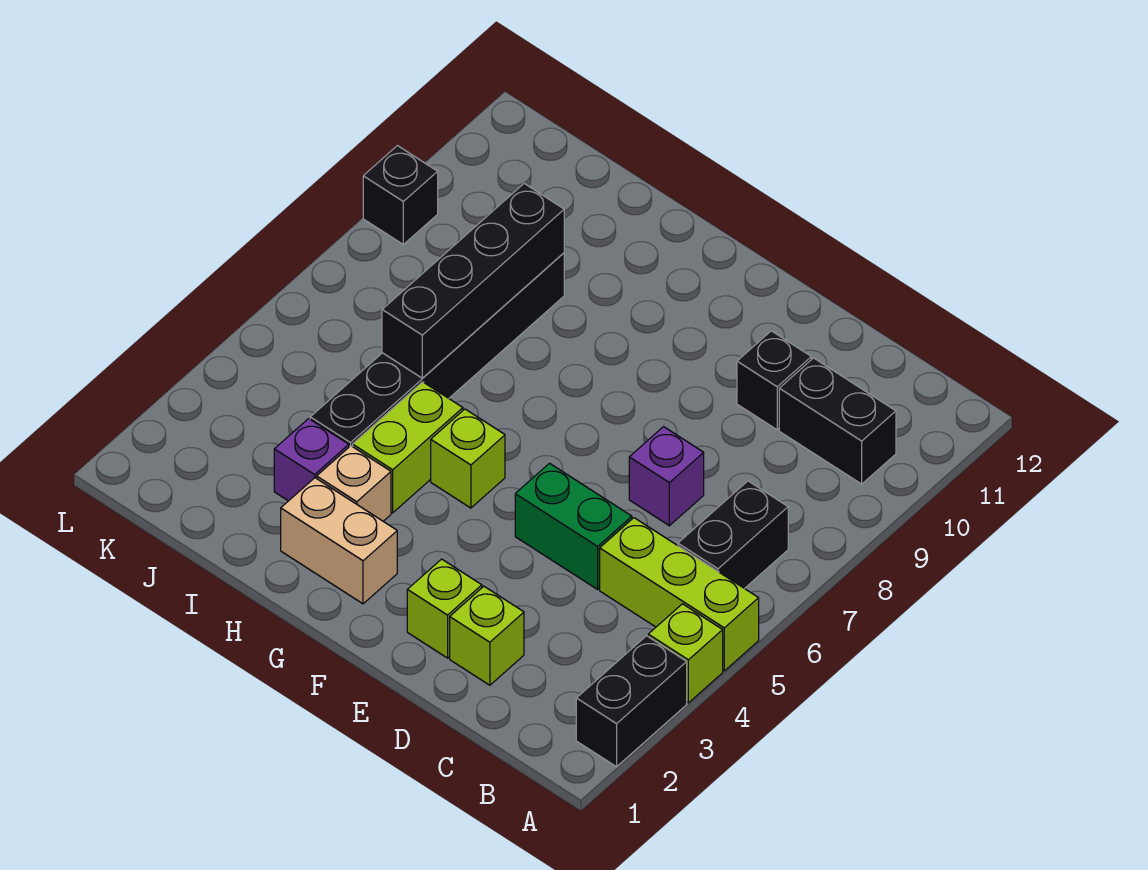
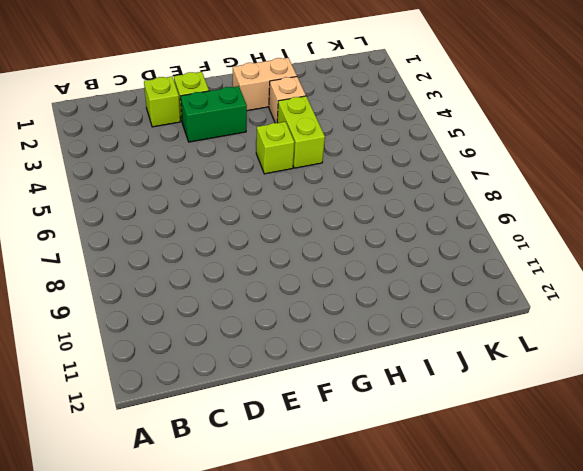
green 1x2 brick [181,86,247,142] -> green 1x2 brick moved to [515,463,632,589]
none -> black 1x2 brick [576,636,687,767]
none -> lime 1x1 brick [648,604,723,703]
none -> lime 1x3 brick [600,518,759,671]

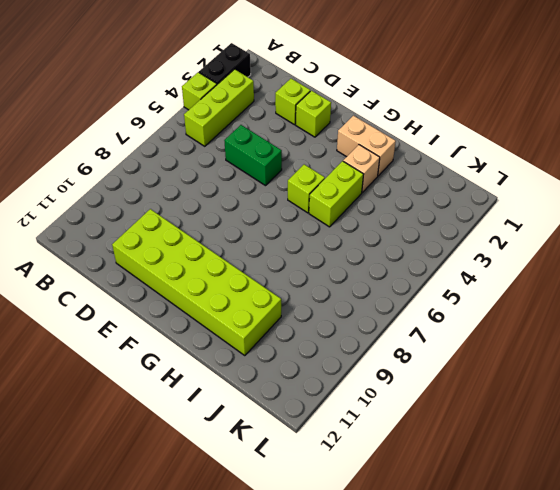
lime 1x3 brick [184,69,254,146] -> lime 1x3 brick turned to [600,518,759,671]
lime 2x6 brick [112,209,281,356] -> black 1x1 brick [737,331,811,430]
none -> black 1x2 brick [678,481,788,589]
none -> black 1x2 brick [779,358,896,484]
none -> purple 1x1 brick [629,427,704,526]

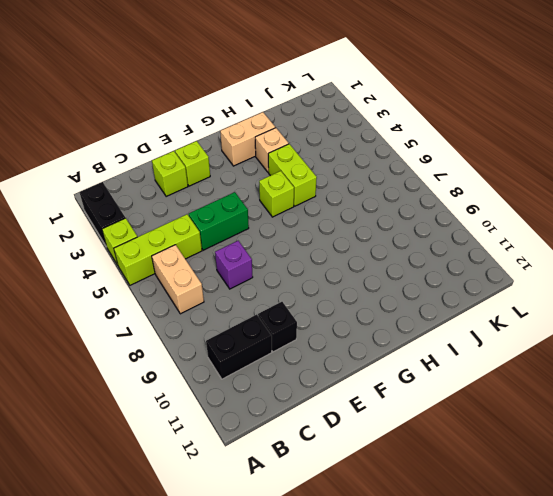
tan 1x2 brick [152,245,204,314] -> black 1x2 brick [678,481,788,589]
none -> purple 1x1 brick [274,419,349,501]
none -> black 1x6 brick [310,253,564,447]
none -> black 1x1 brick [363,146,438,244]

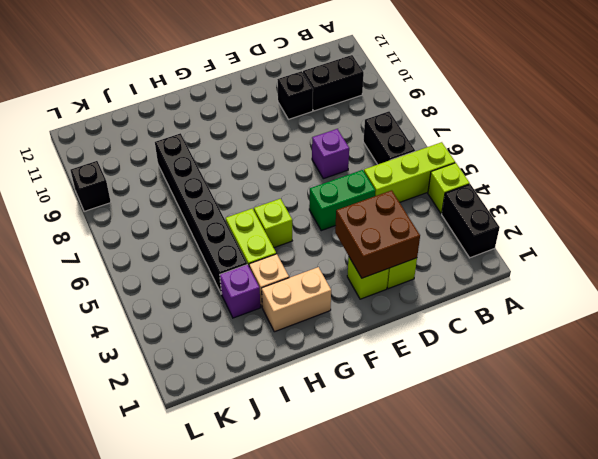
brown 2x2 brick [335,190,420,278] -> none
none -> black 1x4 brick [382,184,564,378]

